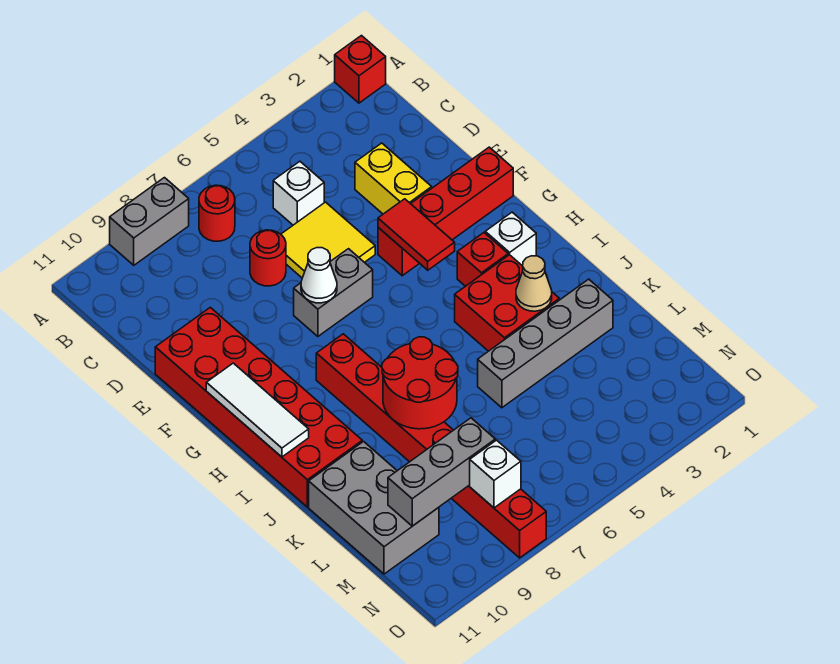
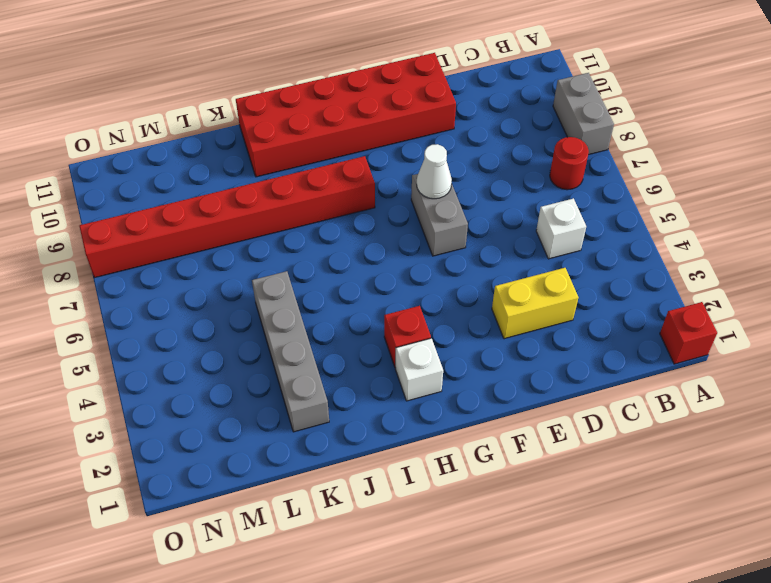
none -> yellow 2x2 tile [281,202,375,278]
none -> red 1x1 round brick [250,230,286,286]
none -> red 1x4 brick [378,147,513,276]

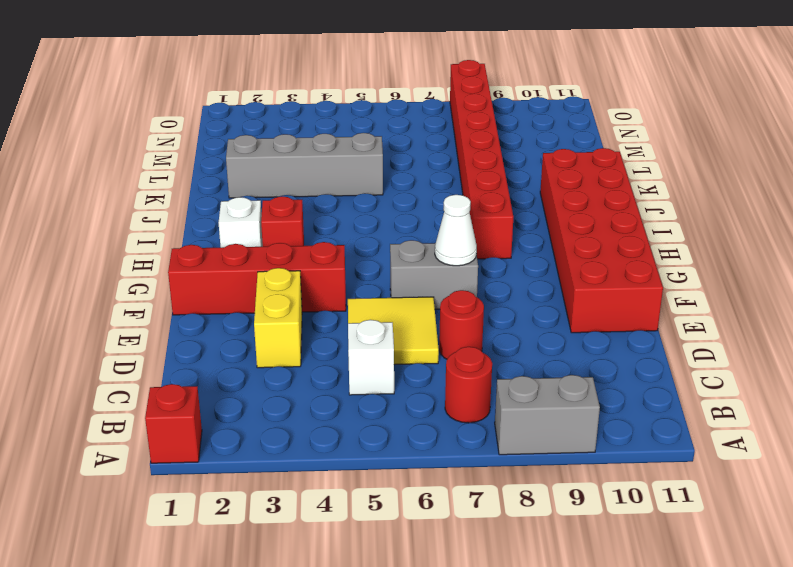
none -> red 2x2 brick [455,255,559,351]
none -> grey 2x3 brick [309,442,439,574]
none -> red 1x2 tile [378,199,455,270]

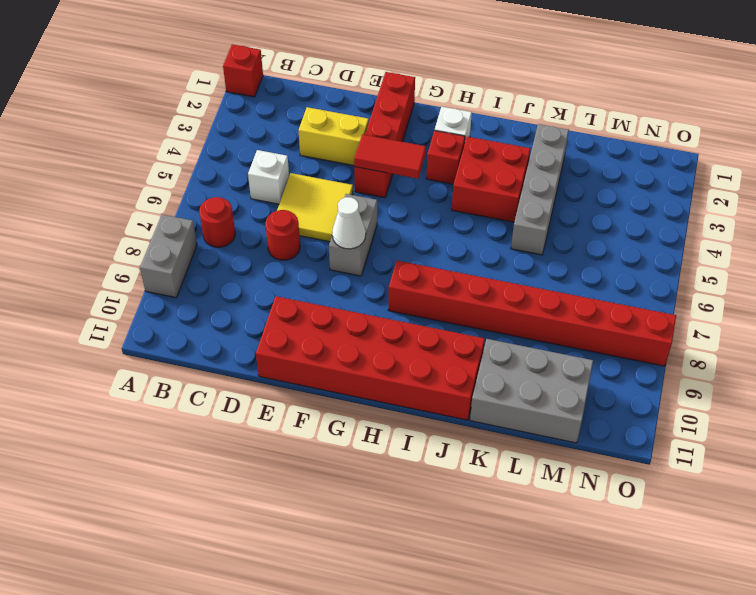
none -> white 1x3 tile [206,363,309,457]
none -> tan 1x1 cone [516,256,552,311]
none -> red 2x2 round brick [382,337,458,429]

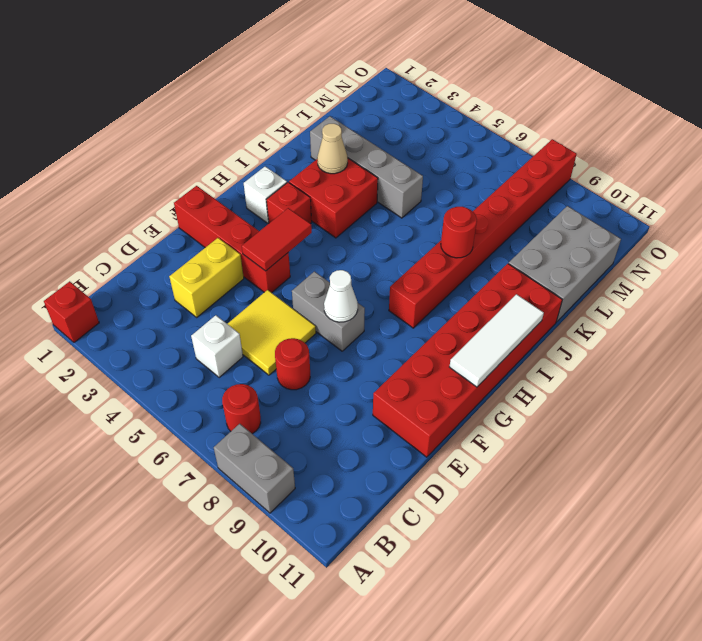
red 1x1 round brick [441,207,477,258] -> red 2x2 round brick [382,337,458,429]
none -> grey 1x3 brick [388,418,495,526]
none -> white 1x1 brick [470,440,521,508]

